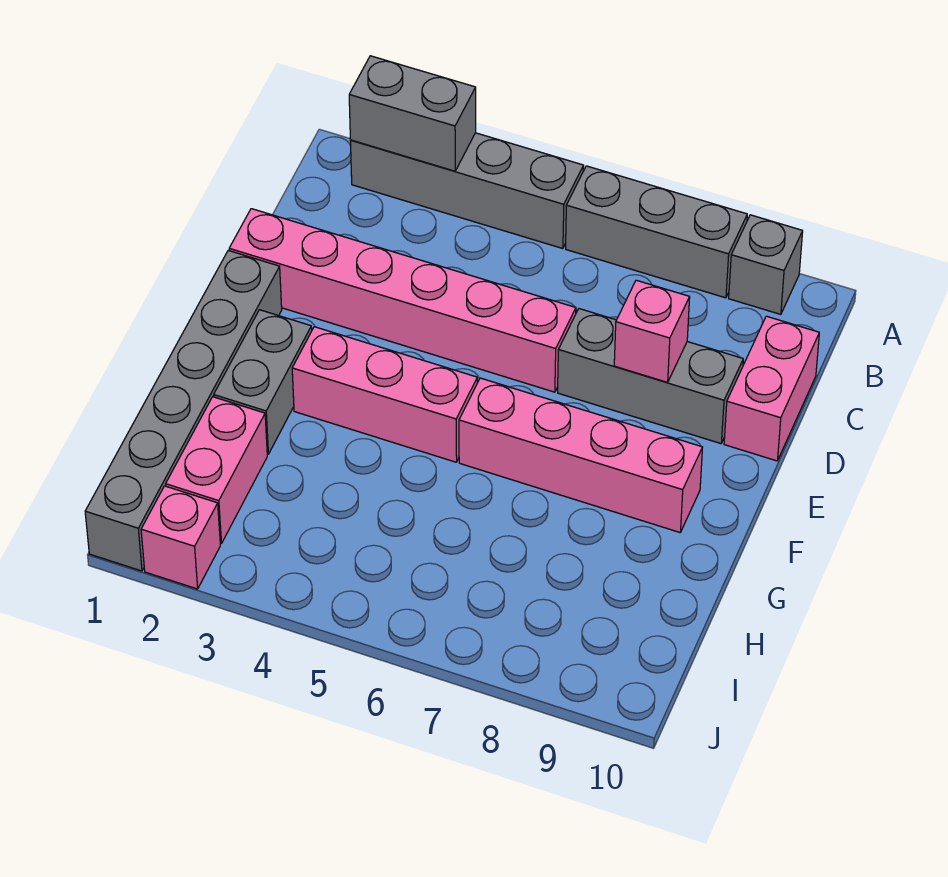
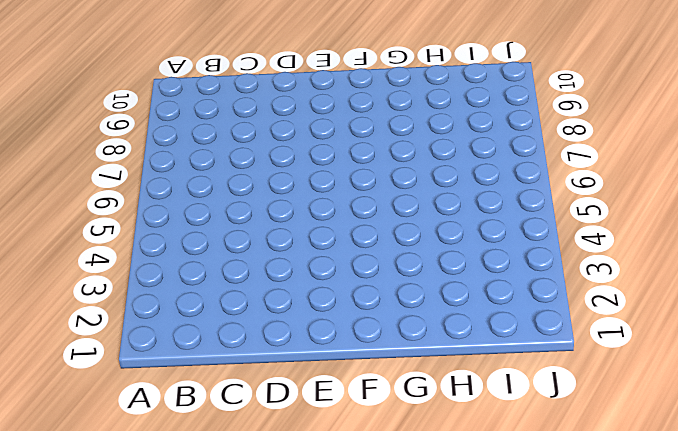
none -> grey 1x4 brick [350,133,584,249]
none -> grey 1x3 brick [566,166,747,298]
none -> grey 1x1 brick [729,215,803,314]

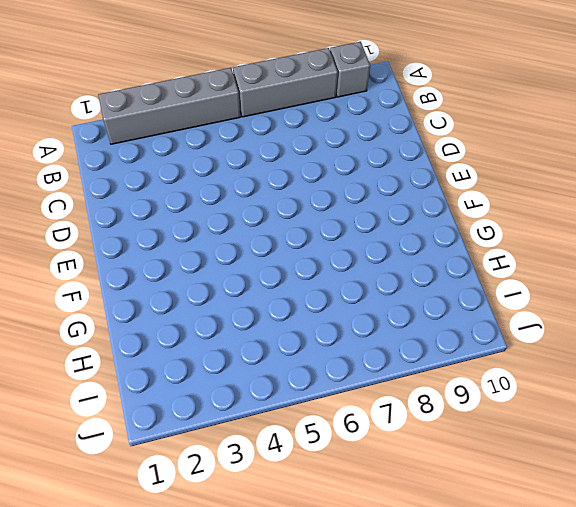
none -> pink 1x2 brick [724,316,819,461]
none -> pink 1x6 brick [229,209,576,392]
none -> grey 1x3 brick [558,309,743,444]

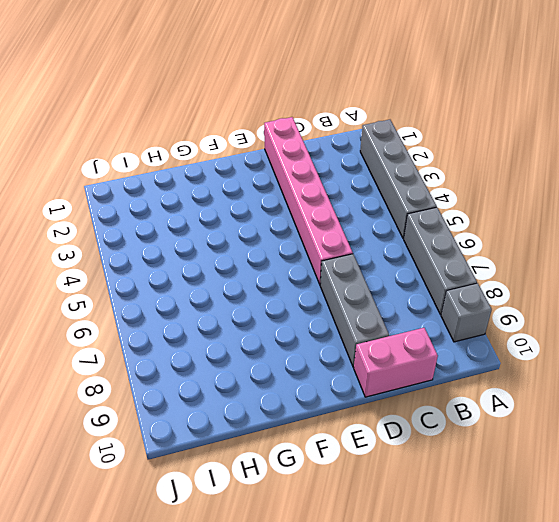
none -> grey 1x6 brick [85,250,282,571]
none -> grey 1x2 brick [214,310,312,454]
none -> pink 1x3 brick [292,327,477,462]

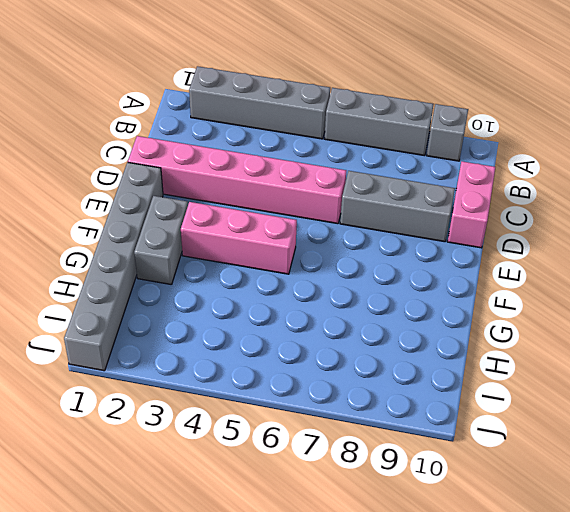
none -> pink 1x4 brick [459,378,703,532]
none -> pink 1x2 brick [166,397,267,544]
none -> pink 1x1 brick [141,486,220,589]

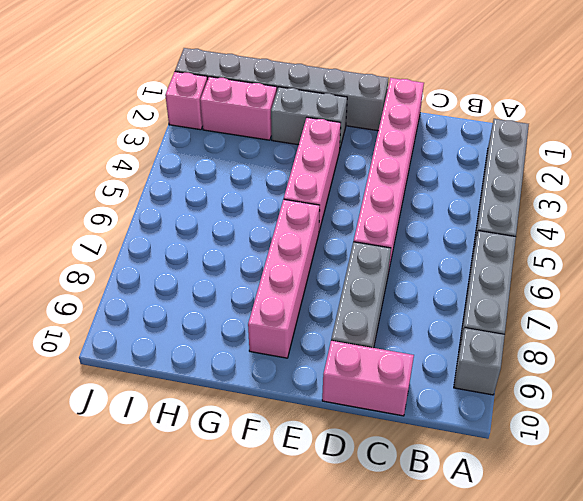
none -> grey 1x2 brick [349,56,476,171]
none -> pink 1x1 brick [614,280,690,382]

